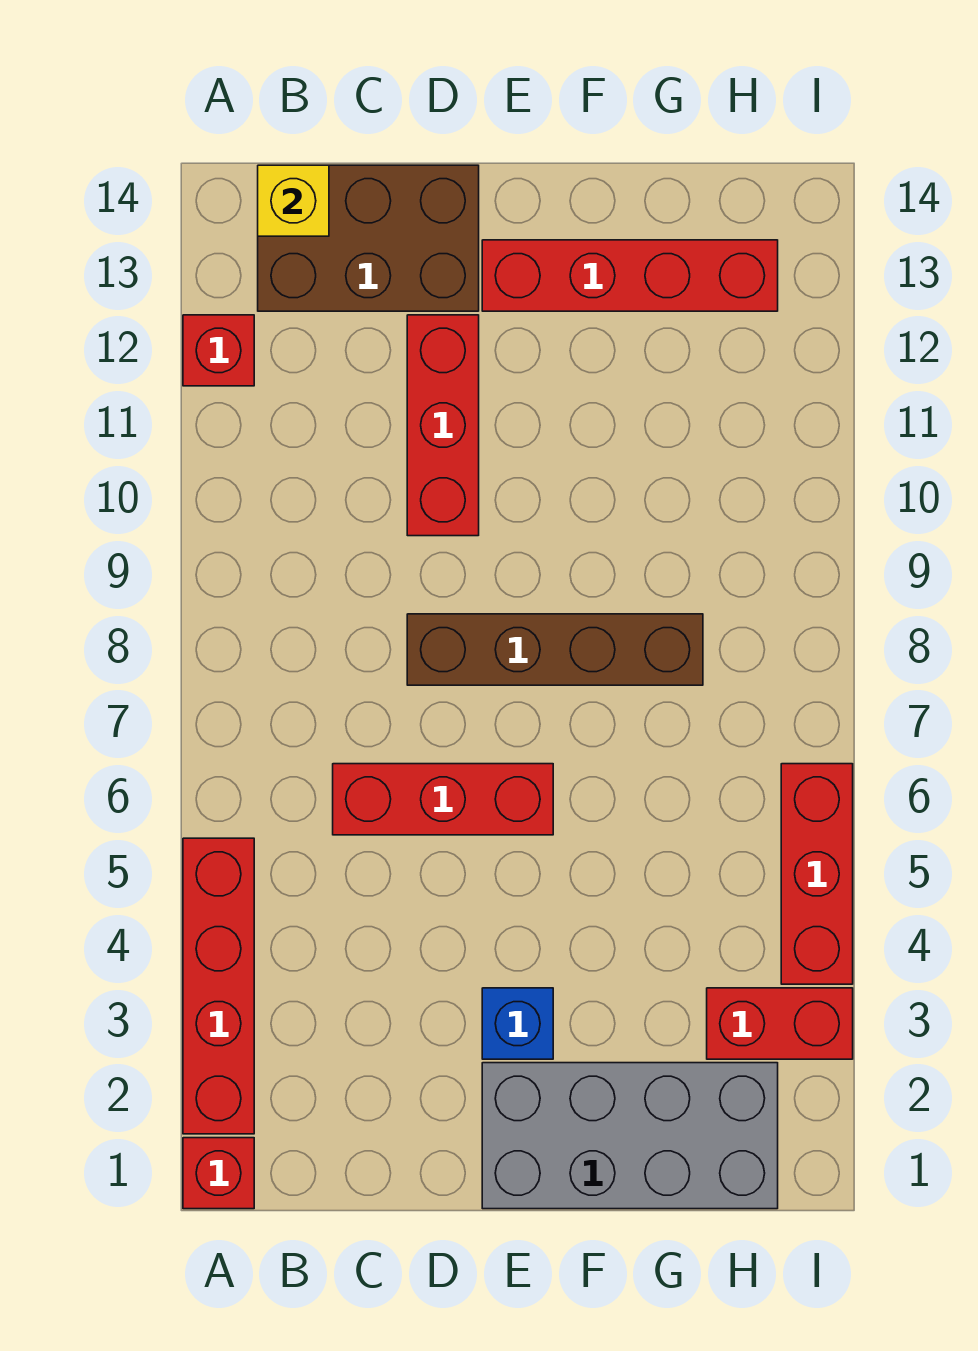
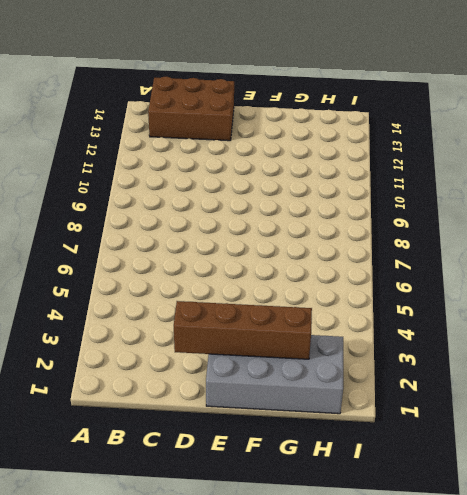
brown 1x4 brick [174,301,312,359] -> brown 1x4 brick moved to [407,614,703,685]
none -> red 1x1 brick [183,1138,254,1209]
none -> red 1x4 brick [183,838,254,1134]
none -> red 1x1 brick [183,315,254,386]

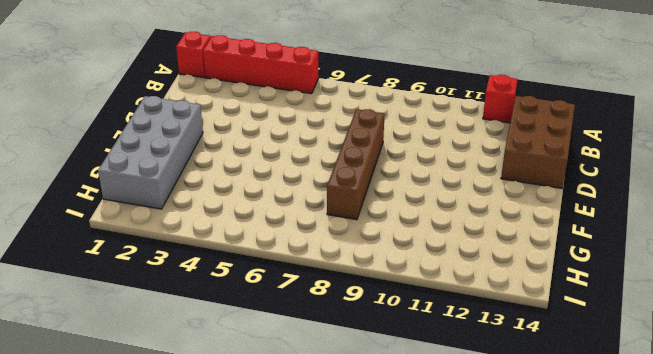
none -> red 1x3 brick [333,764,553,835]
none -> red 1x3 brick [407,315,479,536]
none -> blue 1x1 brick [482,988,553,1059]

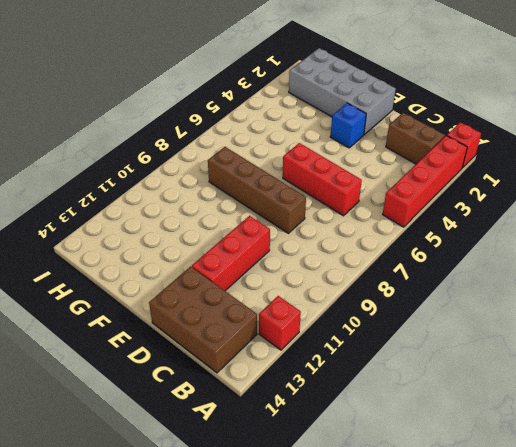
brown 1x2 brick [386,113,445,164] -> none
none -> red 1x4 brick [482,240,778,311]
none -> red 1x2 brick [707,988,853,1059]
none -> red 1x3 brick [781,764,853,984]

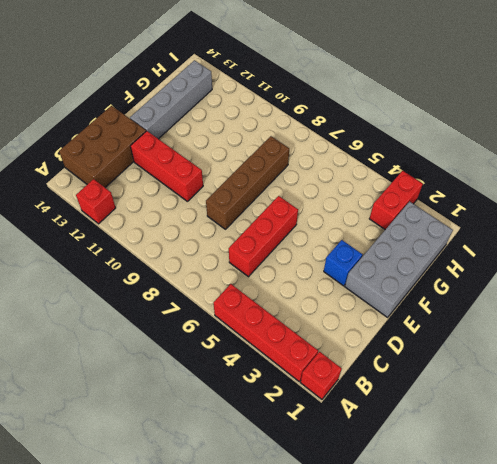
grey 1x4 brick [130,60,212,139] -> red 1x4 brick [482,240,778,311]
none -> red 1x3 brick [781,764,853,984]
none -> yellow 1x1 brick [258,165,329,236]

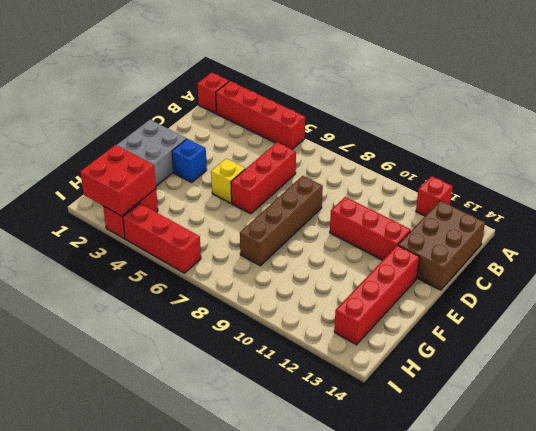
yellow 1x1 brick [211,158,245,203] -> yellow 1x1 brick moved to [258,165,329,236]
red 2x2 brick [81,145,156,216] -> none

